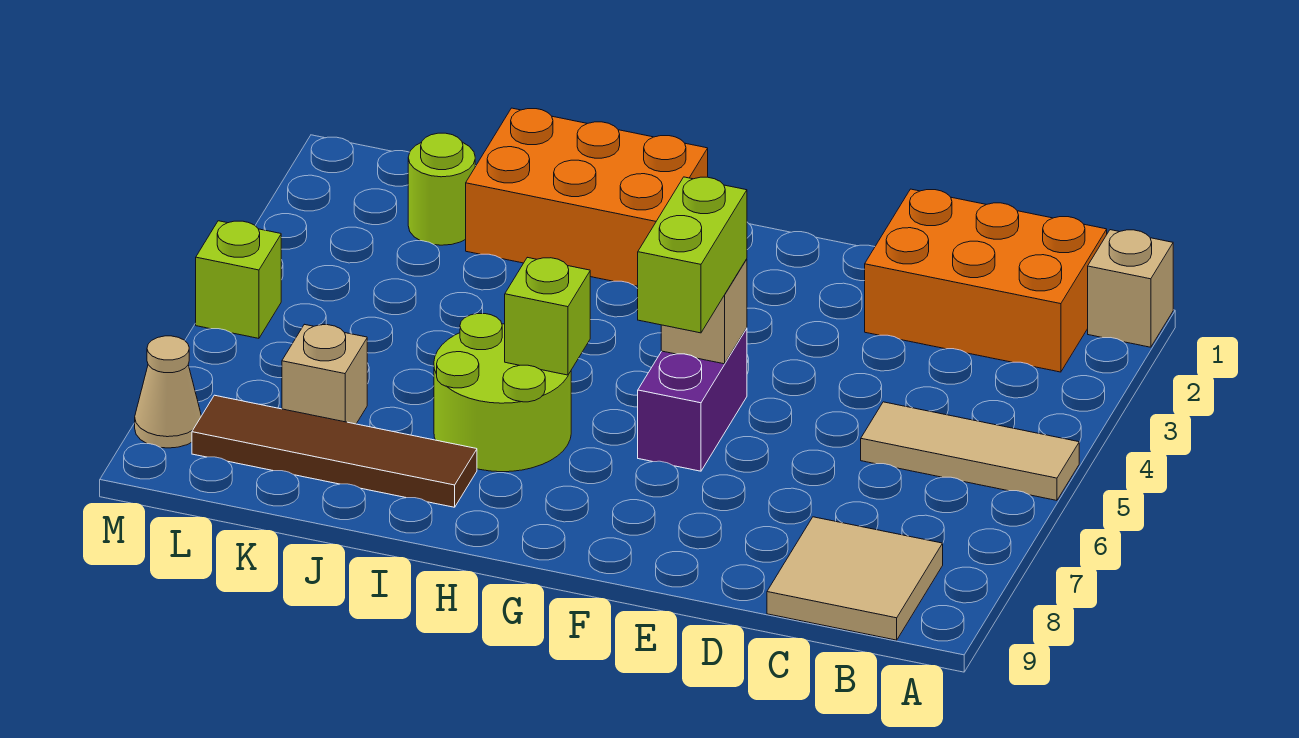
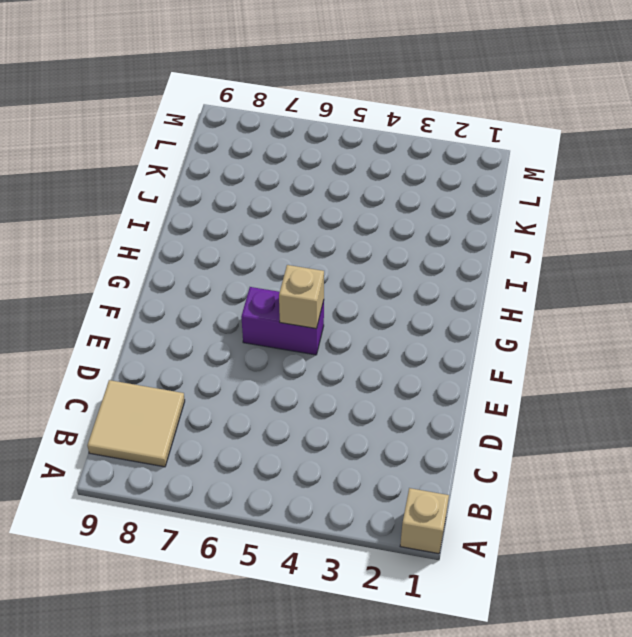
none -> tan 1x3 tile [861,402,1079,500]
none -> orange 2x3 brick [865,189,1107,372]
none -> orange 2x3 brick [466,108,708,286]

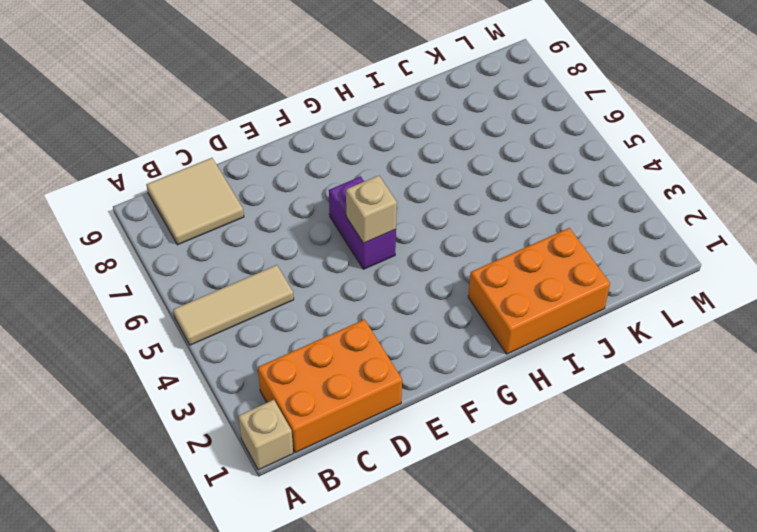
none -> lime 2x2 round brick [434,314,571,472]
none -> brown 1x4 tile [192,395,477,507]
none -> lime 1x1 round brick [408,133,475,245]

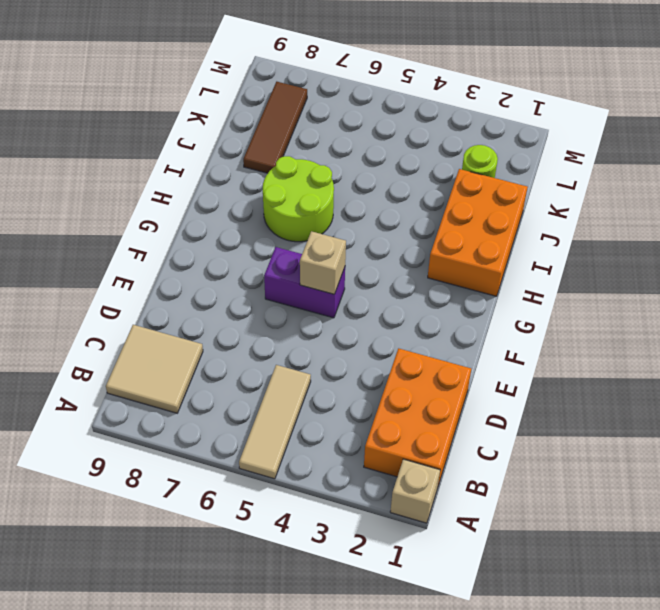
brown 1x3 tile [243,82,307,173] -> brown 1x4 tile [192,395,477,507]
none -> tan 1x1 brick [282,324,367,424]
none -> lime 1x1 brick [196,221,281,338]
none -> tan 1x1 cone [135,336,201,448]

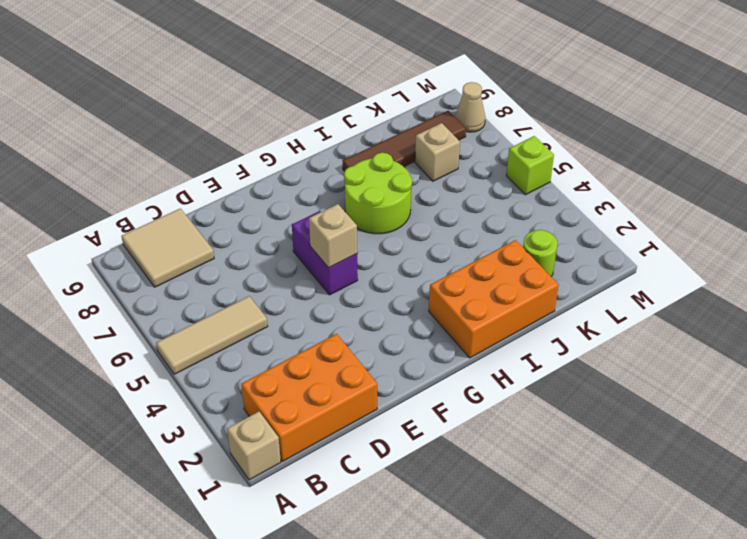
none -> lime 1x1 brick [505,257,590,375]
none -> lime 1x2 brick [638,177,747,333]

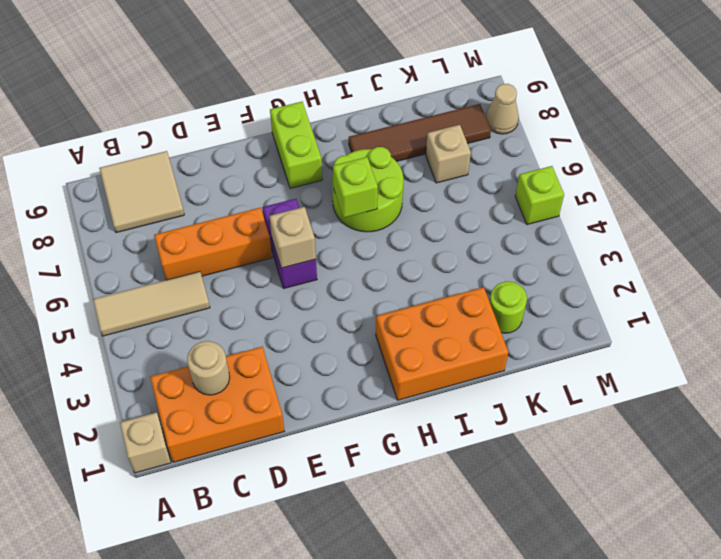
tan 1x1 round brick [187,341,230,395] -> none
orange 1x3 brick [154,208,272,280] -> none
lime 1x2 brick [270,102,322,188] -> lime 1x2 brick moved to [638,177,747,333]

